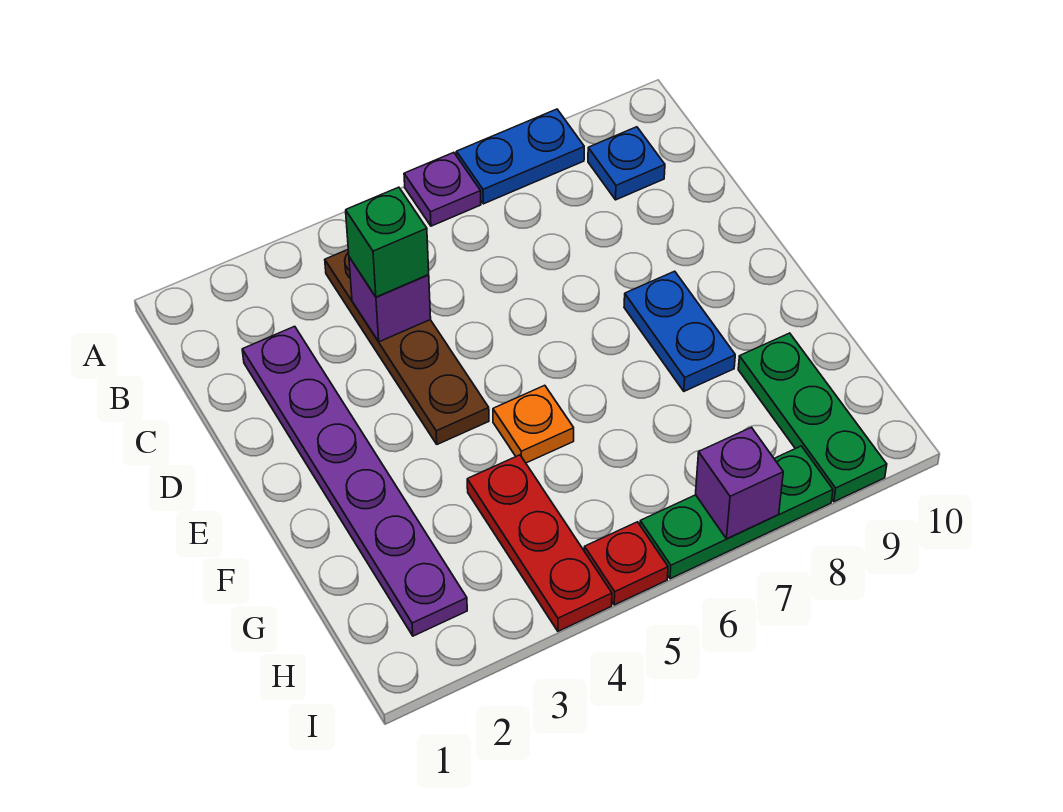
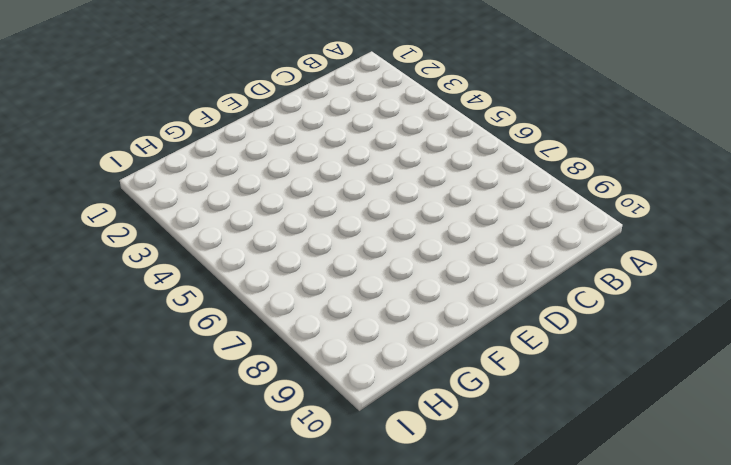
none -> purple 1x1 plate [404,152,481,226]
none -> blue 1x2 plate [456,109,584,204]
none -> brown 1x4 plate [325,250,489,444]

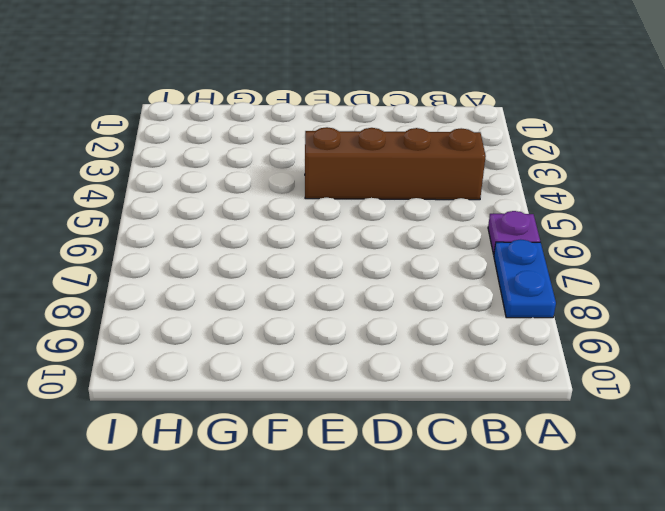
brown 1x4 brick [305,127,486,200] -> brown 1x4 plate [325,250,489,444]
none -> blue 1x1 plate [588,127,665,200]
none -> purple 1x6 plate [242,326,467,636]
none -> blue 1x2 plate [624,271,735,391]

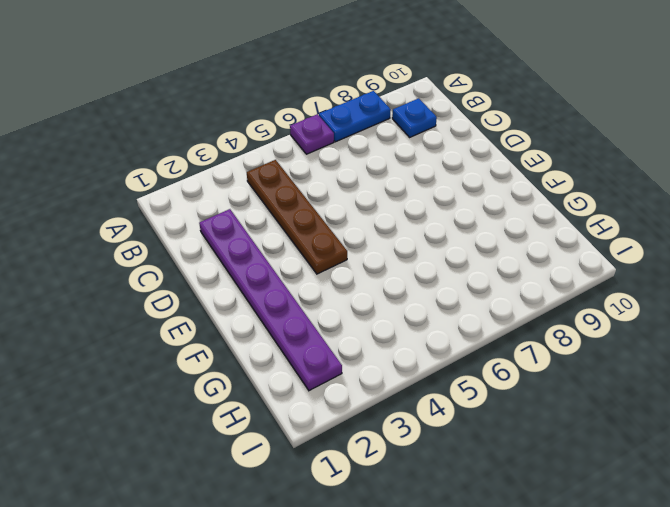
none -> blue 1x2 plate [624,271,735,391]
none -> orange 1x1 plate [493,385,574,463]
none -> red 1x3 plate [467,455,612,631]

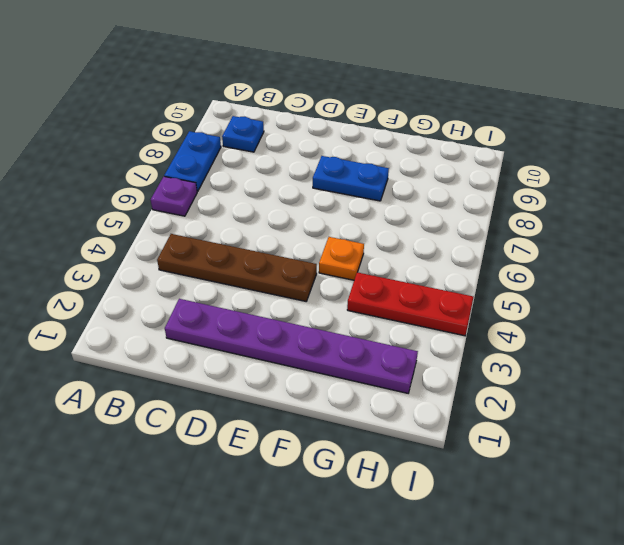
none -> green 1x3 plate [738,333,887,502]
none -> red 1x1 plate [584,522,668,605]
none -> green 1x3 plate [640,446,833,579]

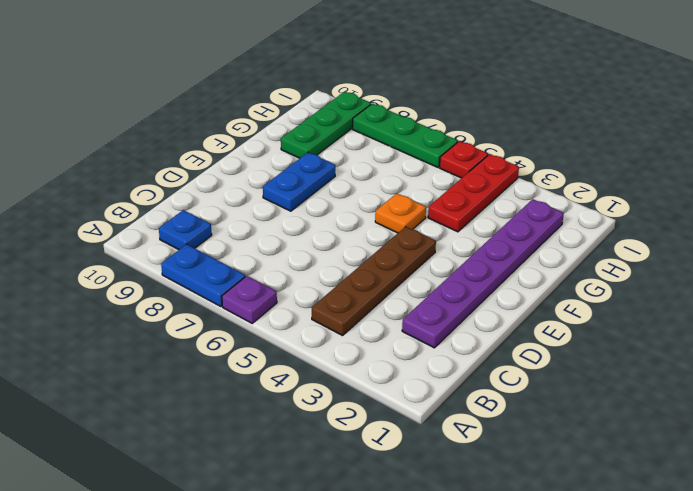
none -> purple 1x1 brick [349,257,431,342]
none -> purple 1x1 brick [696,427,783,539]
none -> green 1x1 brick [346,187,429,297]

